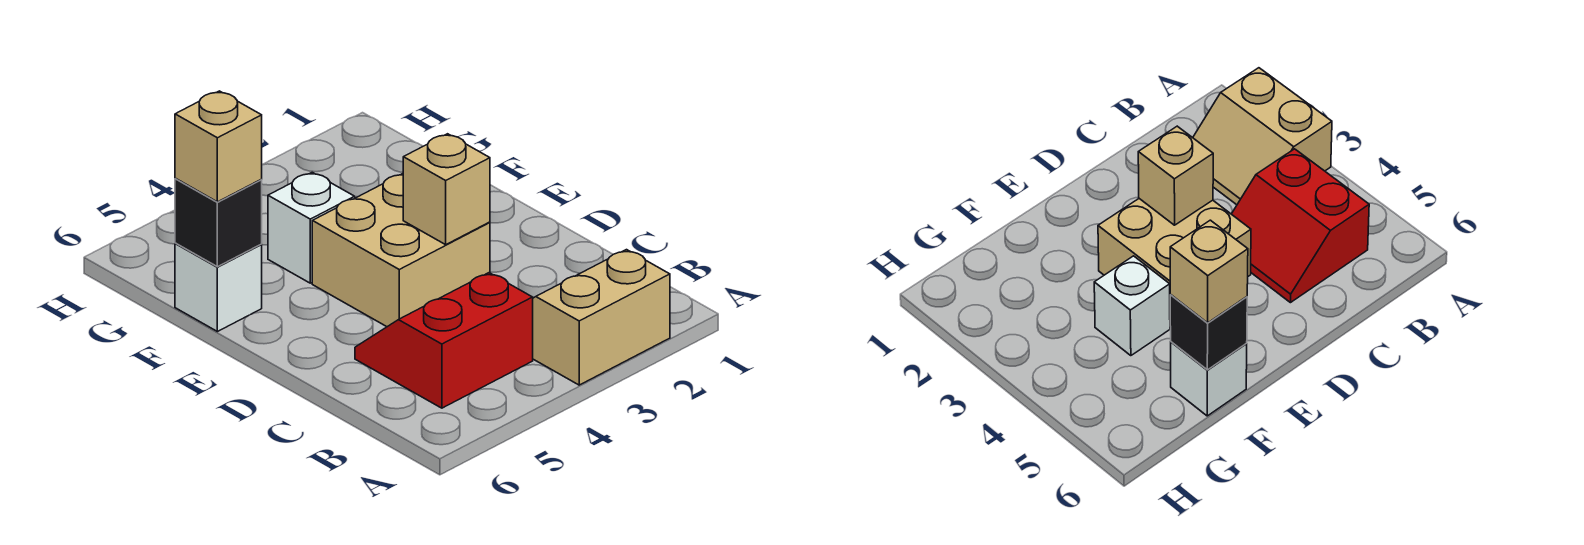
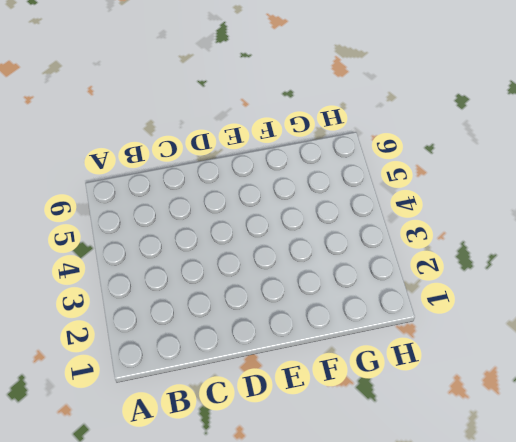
none -> tan 2x2 slope [533,250,670,385]
none -> red 2x2 slope [355,273,533,408]

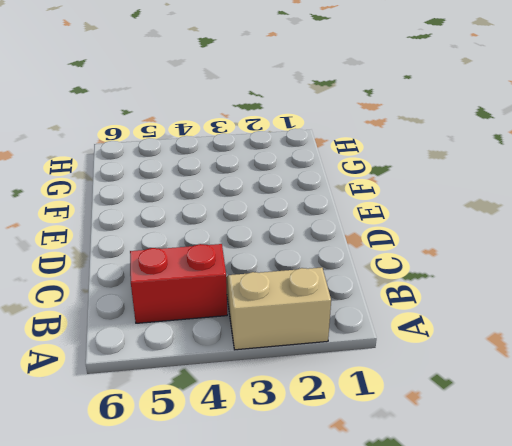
none -> tan 2x2 brick [312,174,490,327]
none -> white 1x1 brick [268,172,355,283]

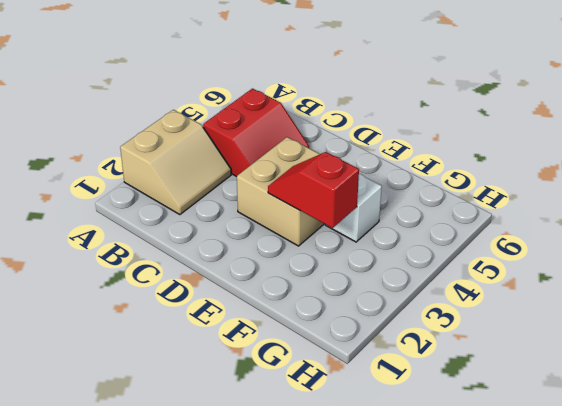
red 1x2 slope [268,152,359,228] -> none
none -> white 1x1 brick [175,243,262,332]
none -> tan 1x1 brick [403,134,490,245]

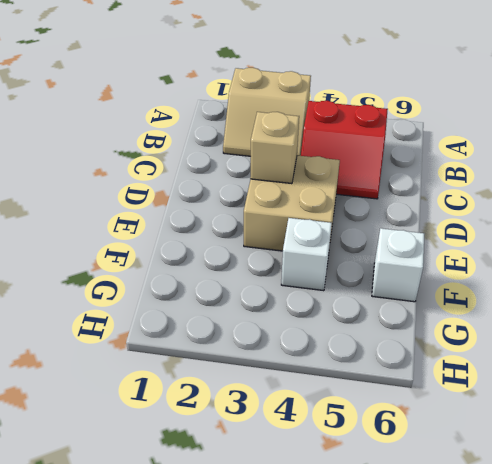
none -> black 1x1 brick [175,179,262,267]
none -> tan 1x1 brick [175,91,262,202]

